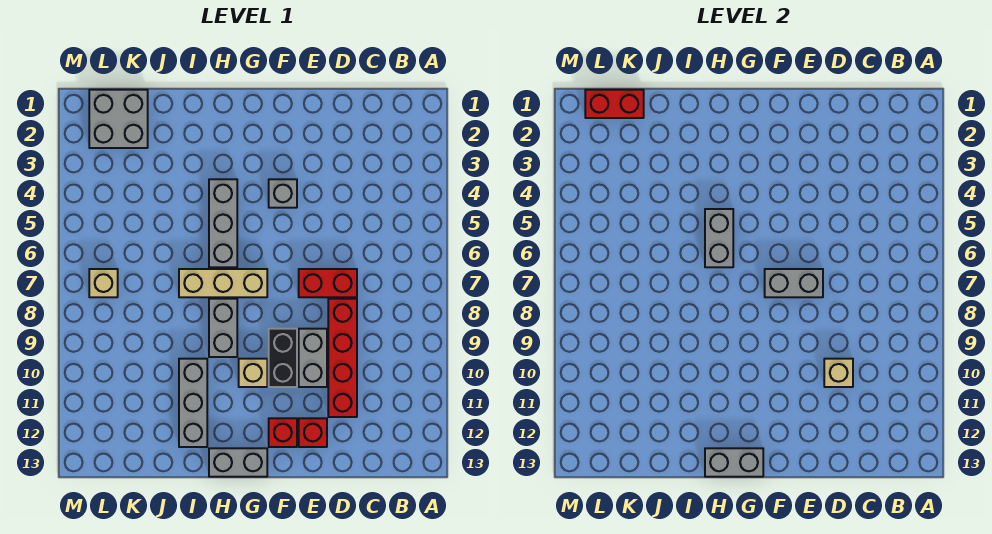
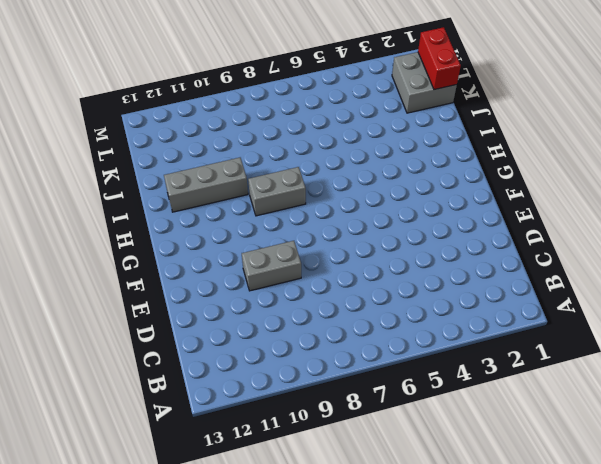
none -> red 1x2 brick [299,269,357,297]
none -> red 1x4 brick [328,299,357,417]
none -> red 1x1 brick [299,418,327,447]

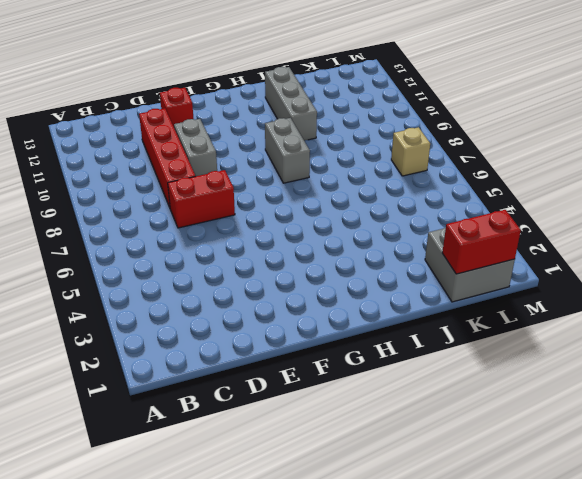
none -> grey 1x1 brick [269,179,297,208]
none -> black 1x2 brick [269,329,297,387]
none -> red 1x1 brick [269,418,297,447]

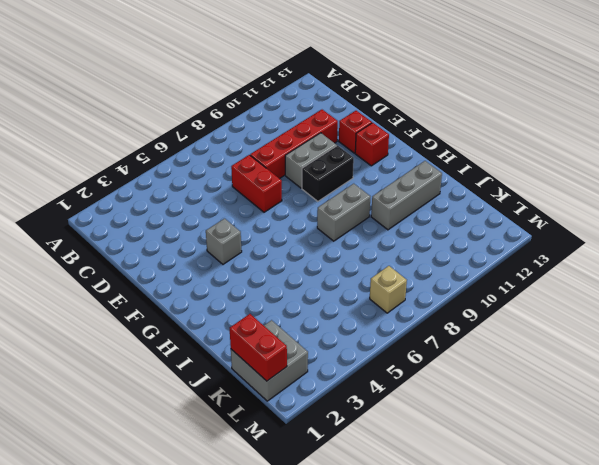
none -> tan 1x3 brick [179,269,267,297]
none -> tan 1x1 brick [239,359,267,387]
none -> grey 1x2 brick [209,448,267,477]

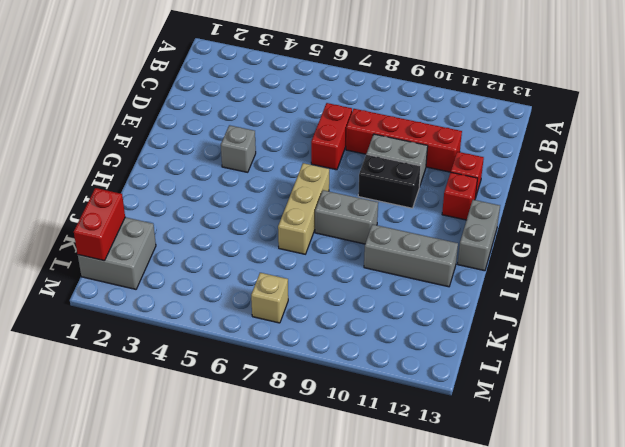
none -> tan 1x1 brick [239,359,267,387]
none -> grey 1x3 brick [209,179,237,267]
none -> tan 1x1 brick [824,359,853,387]

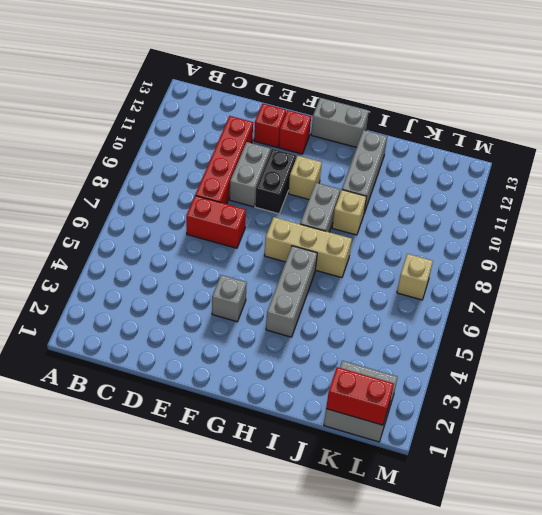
tan 1x1 brick [332,190,367,235] -> tan 1x1 brick moved to [824,359,853,387]
none -> grey 1x2 brick [765,269,823,297]
none -> grey 1x2 brick [705,448,763,477]
none -> grey 1x2 brick [705,209,733,267]

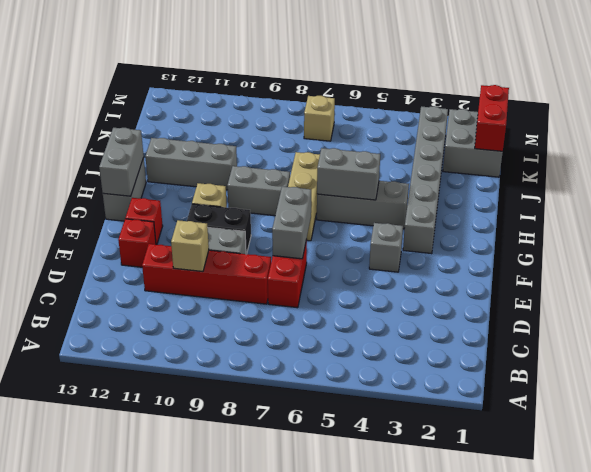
grey 1x6 brick [403,106,448,254] -> none

